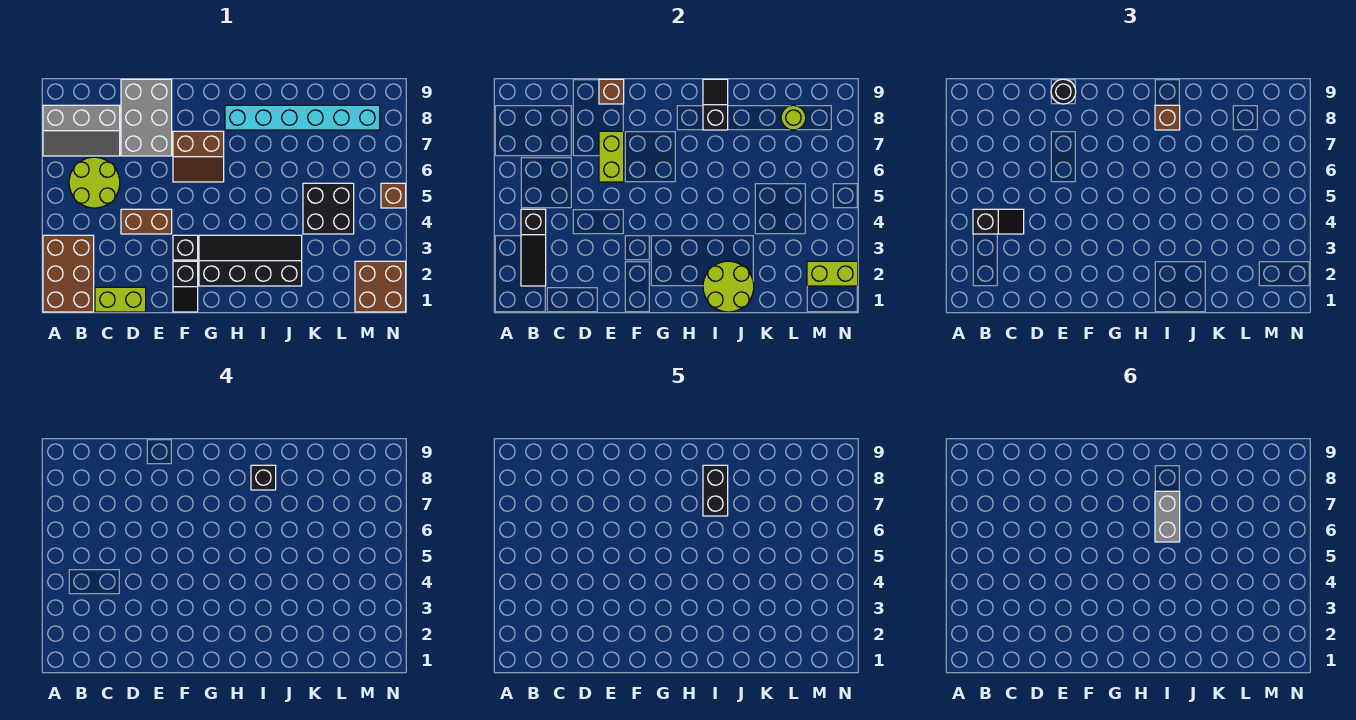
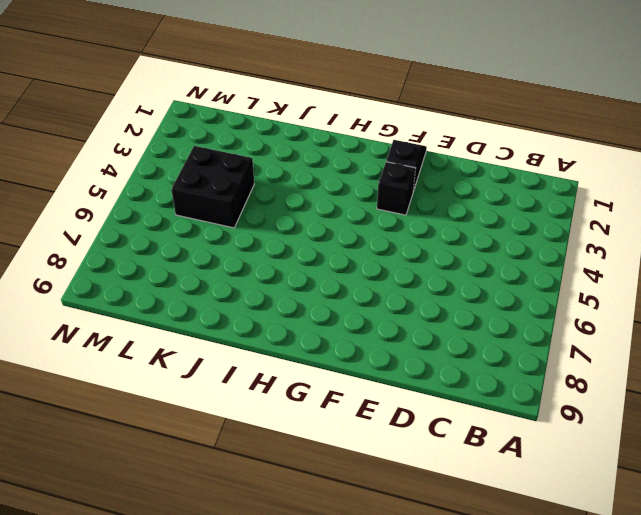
none -> brown 2x3 brick [43,235,94,312]
none -> grey 2x3 slope [43,105,120,156]
none -> lime 2x2 round brick [69,157,120,208]

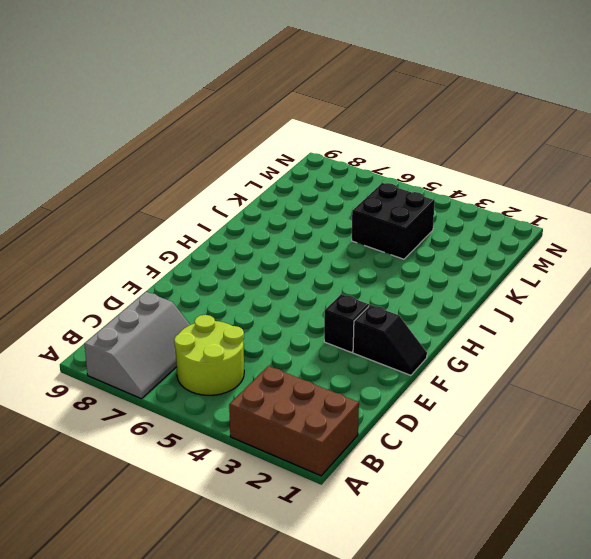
none -> lime 1x2 brick [95,287,146,312]
none -> brown 1x2 brick [121,209,172,234]
none -> grey 2x3 brick [121,79,172,156]

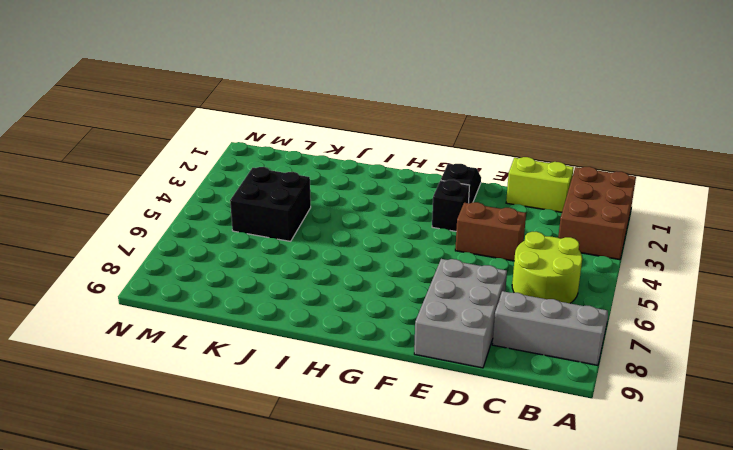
none -> brown 2x2 slope [173,131,224,182]
none -> black 2x4 slope [199,235,302,286]
none -> cyan 1x6 brick [225,105,380,130]

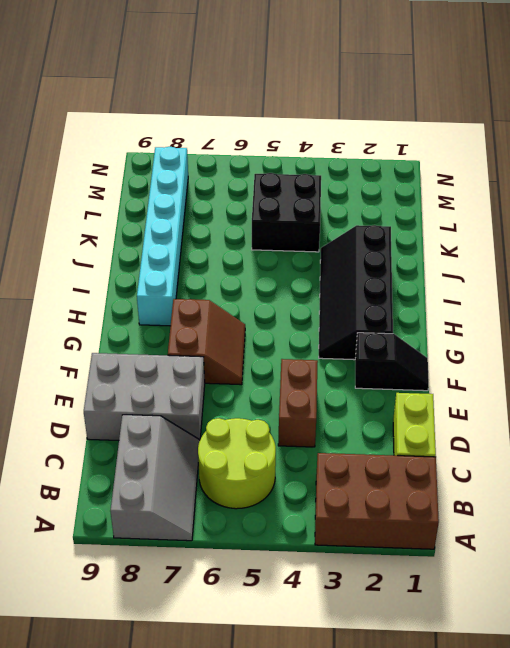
none -> black 1x1 brick [173,235,198,260]
none -> brown 2x2 brick [355,261,406,312]
none -> brown 1x1 brick [381,183,406,208]

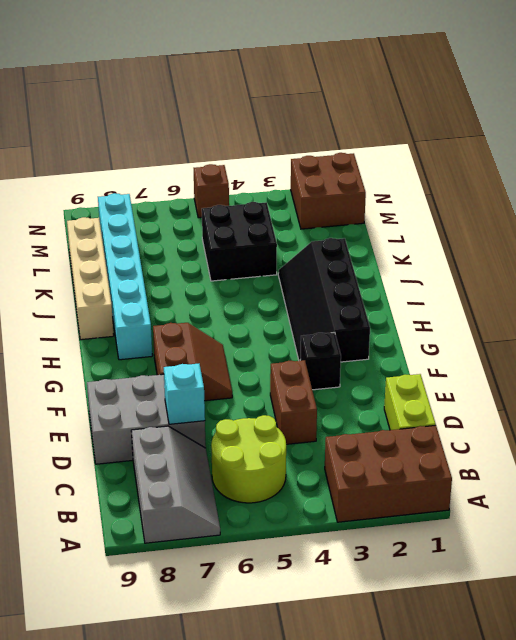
cyan 1x1 brick [164,364,205,424] -> none
tan 1x4 brick [67,217,114,340] -> none
none -> black 1x2 slope [173,261,198,312]
none -> black 1x3 slope [521,209,546,286]
none -> lime 1x2 brick [599,131,624,182]

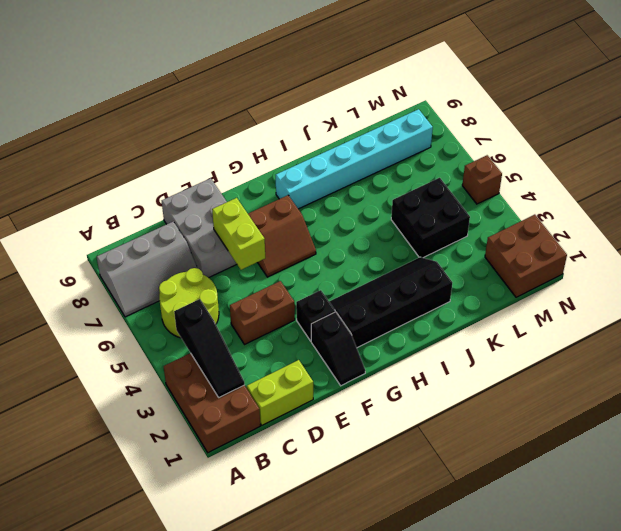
none -> brown 1x1 brick [599,79,624,104]
none -> lime 2x2 round brick [703,261,754,312]
none -> black 1x2 slope [703,79,728,130]

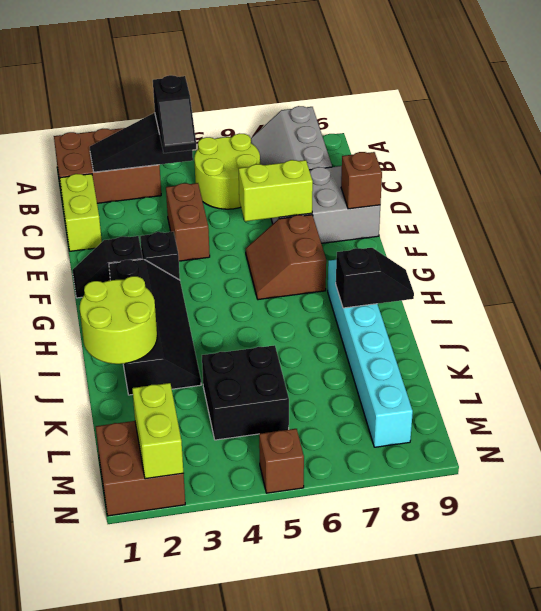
none -> lime 1x1 round brick [781,105,806,130]
none -> black 1x1 round brick [1051,79,1076,104]
none -> brown 1x1 brick [1155,105,1180,130]

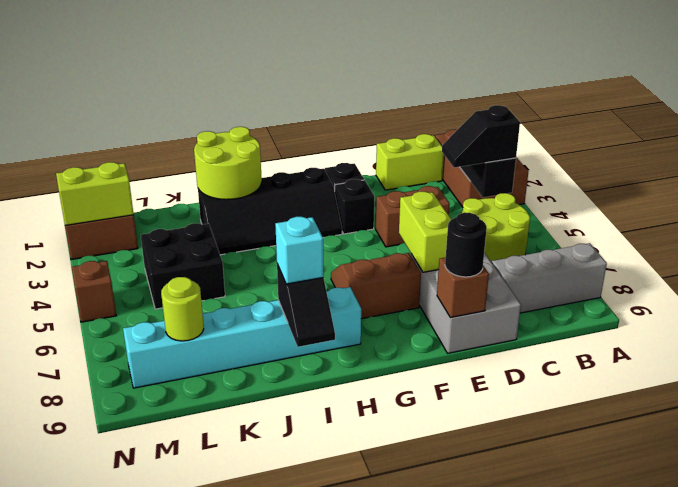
cyan 1x1 brick [275,217,324,284] -> brown 1x1 brick [1155,105,1180,130]
none -> black 1x1 brick [251,465,276,490]
none -> black 1x2 brick [703,465,728,516]
none -> grey 1x2 brick [1155,491,1180,542]

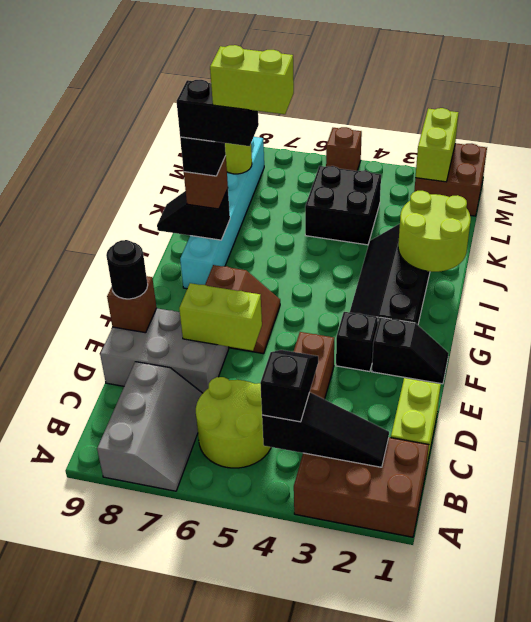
lime 1x2 brick [210,45,294,114] -> grey 1x2 brick [1155,491,1180,542]

